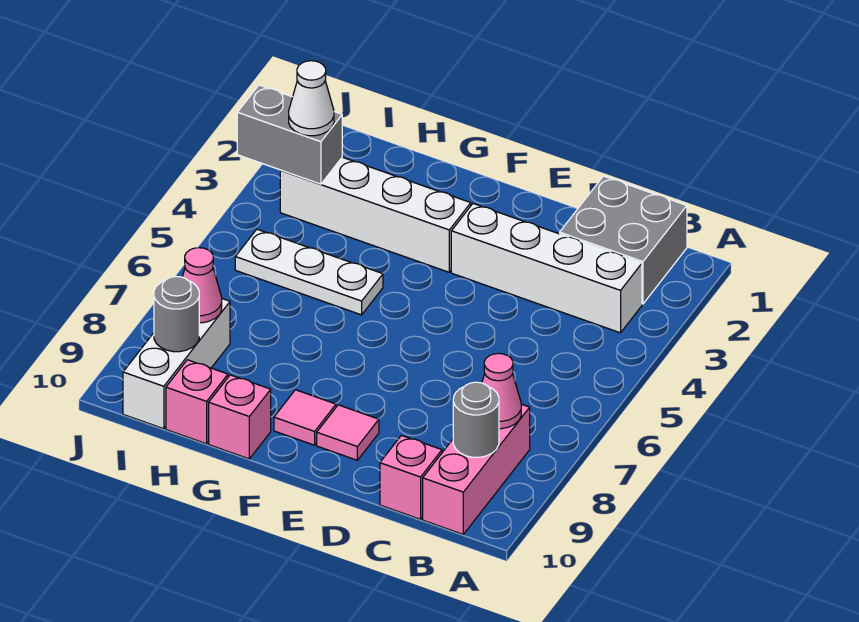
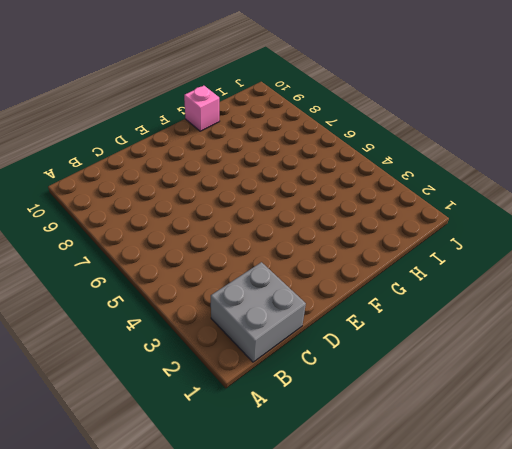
none -> white 1x4 brick [451,204,642,333]
none -> pink 1x3 brick [423,404,530,534]
none -> pink 1x1 brick [380,435,442,519]

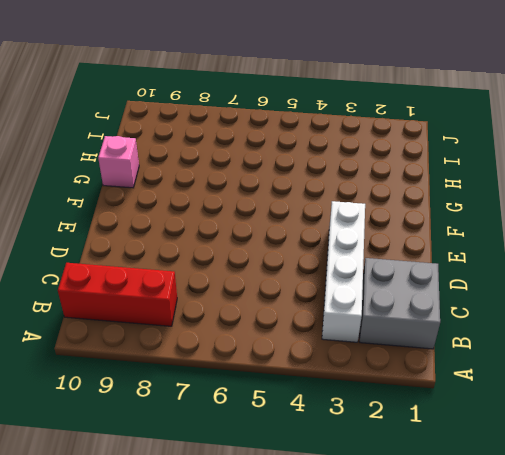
red 1x3 brick [58,263,177,326] -> pink 1x3 brick [423,404,530,534]
none -> pink 1x1 brick [380,435,442,519]
none -> pink 1x1 tile [317,405,379,460]
none -> white 1x4 brick [280,157,471,272]

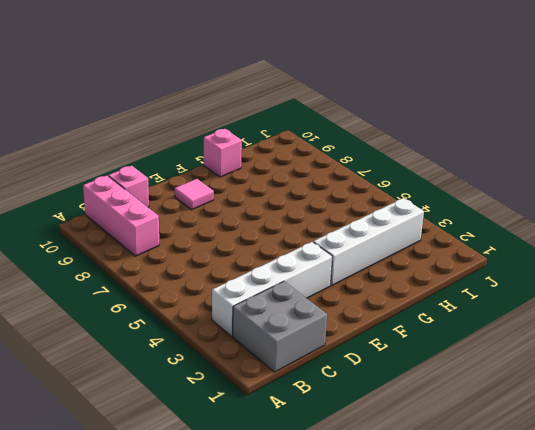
none -> pink 1x1 tile [274,390,336,445]
none -> white 1x3 plate [235,229,383,315]
none -> pink 1x1 brick [166,360,228,444]

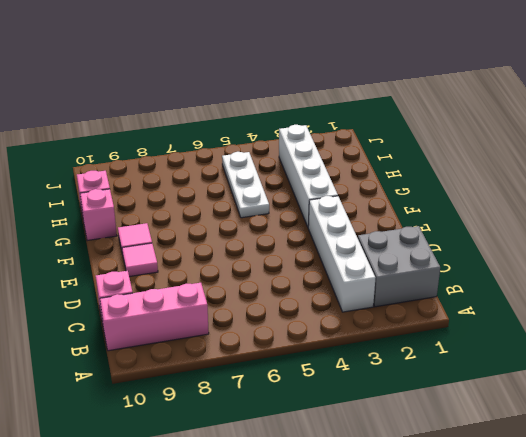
none -> white 1x3 brick [123,299,230,429]
none -> pink 1x1 cone [482,354,521,429]
none -> grey 1x1 round brick [453,382,499,457]

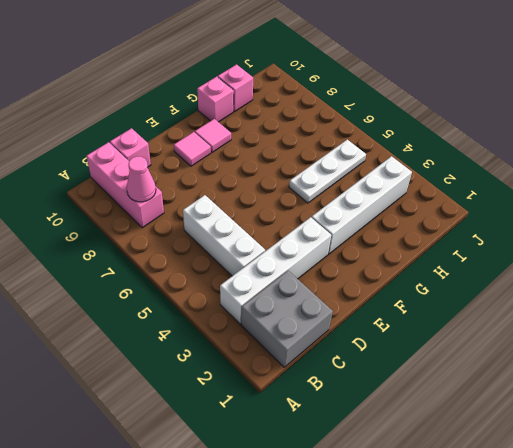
white 1x3 brick [183,195,265,276] -> white 1x3 brick moved to [123,299,230,429]
none -> grey 1x1 round brick [453,382,499,457]
none -> grey 1x2 brick [237,85,342,184]
none -> pink 1x1 cone [182,248,222,323]

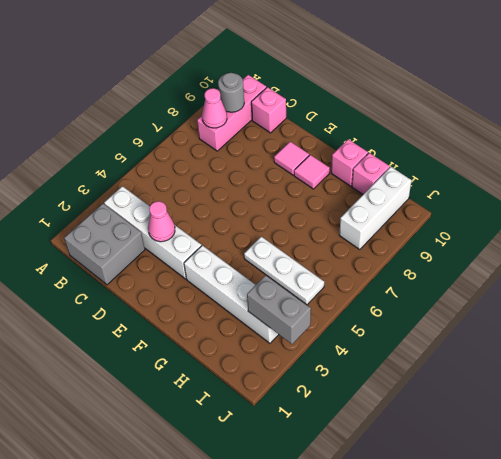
pink 1x1 cone [148,201,175,242] -> pink 1x1 cone moved to [182,248,222,323]
none -> grey 1x1 round brick [154,277,199,352]
none -> white 1x1 cone [289,61,334,136]

